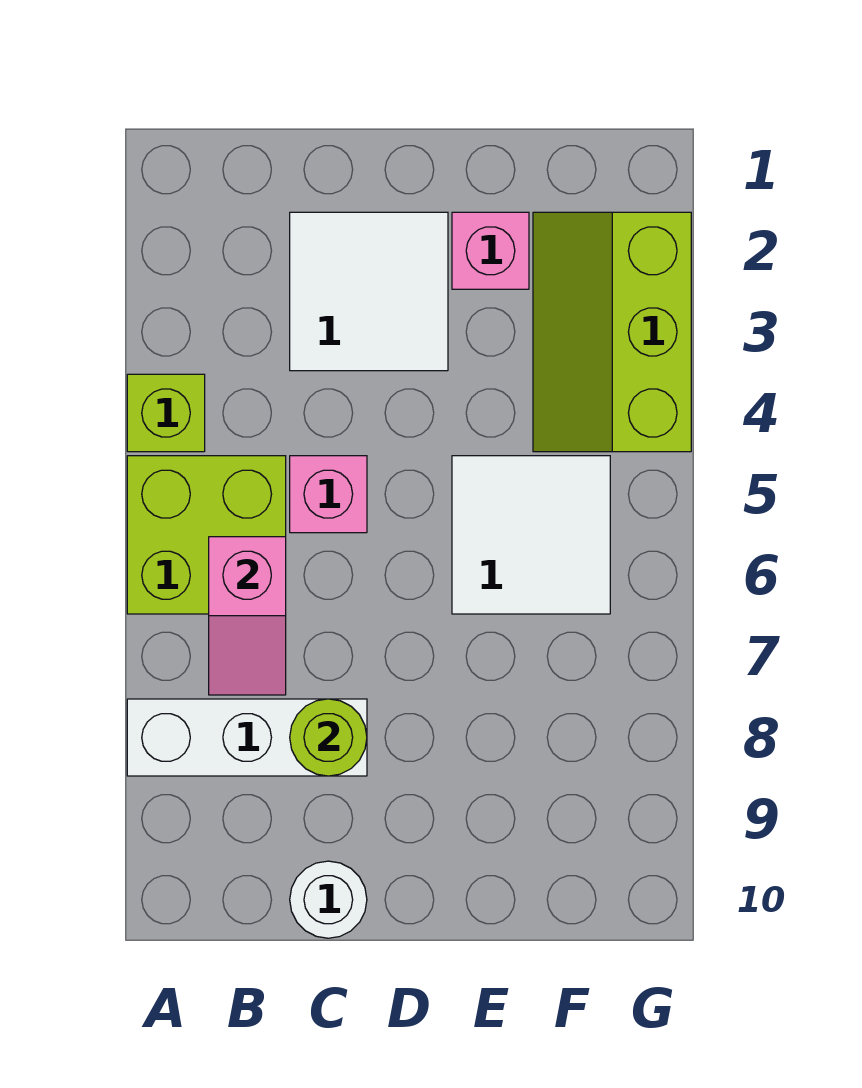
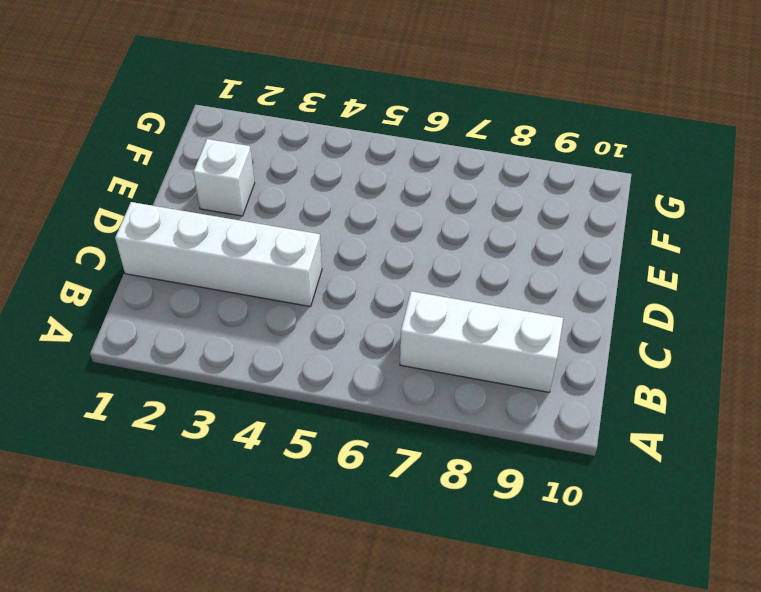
white 1x3 brick [400,291,563,392] -> white 1x3 brick turned to [127,699,367,776]
white 1x4 brick [115,202,322,307] -> white 2x2 tile [290,212,448,371]
white 1x1 brick [193,139,255,216] -> pink 1x1 brick [452,212,529,289]
none -> lime 1x1 brick [127,374,205,452]
none -> lime 2x2 brick [127,456,286,614]

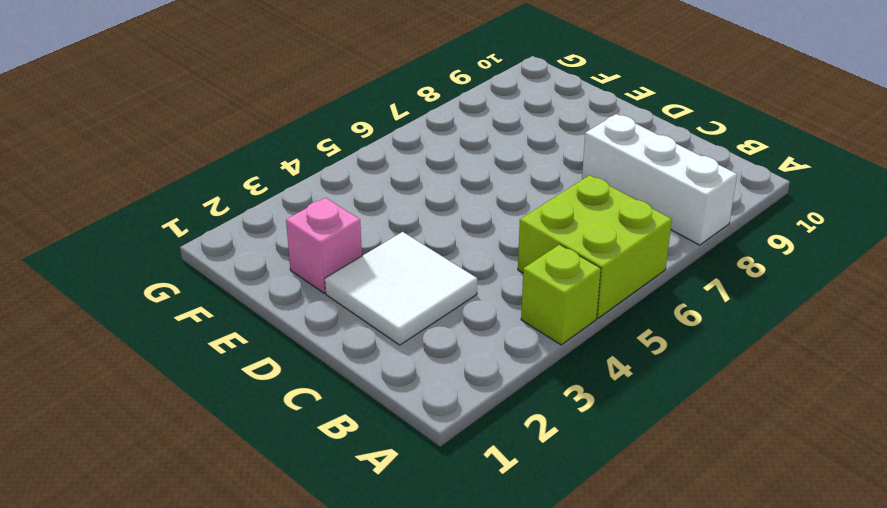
none -> pink 1x1 brick [290,456,367,533]
none -> white 1x1 round brick [290,861,367,938]

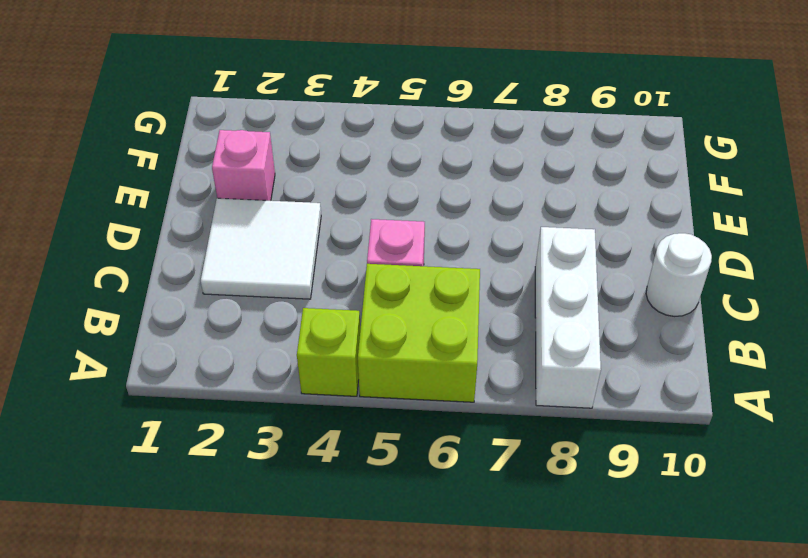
none -> white 2x2 tile [452,456,610,614]
none -> lime 2x3 slope [533,212,691,452]

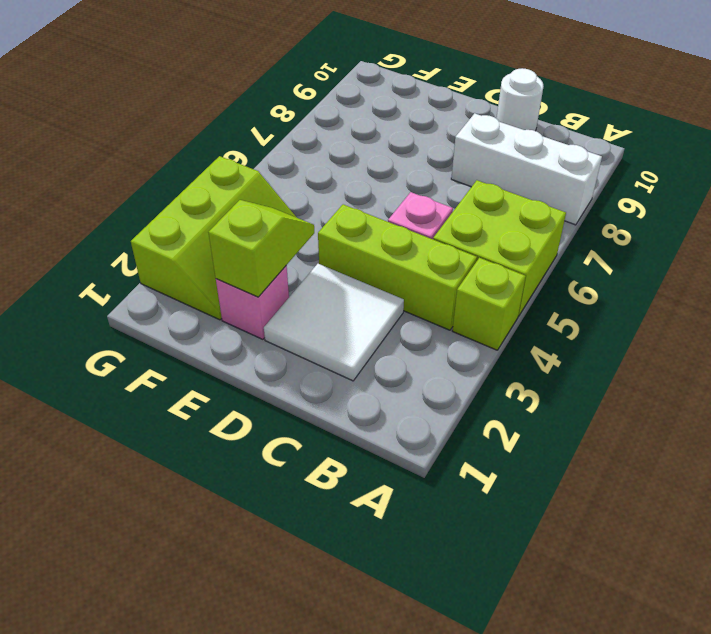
lime 1x3 brick [318,204,477,330] -> none
lime 1x2 slope [208,200,314,297] -> none
none -> white 2x2 tile [452,456,610,614]
none -> pink 1x2 slope [209,537,286,695]

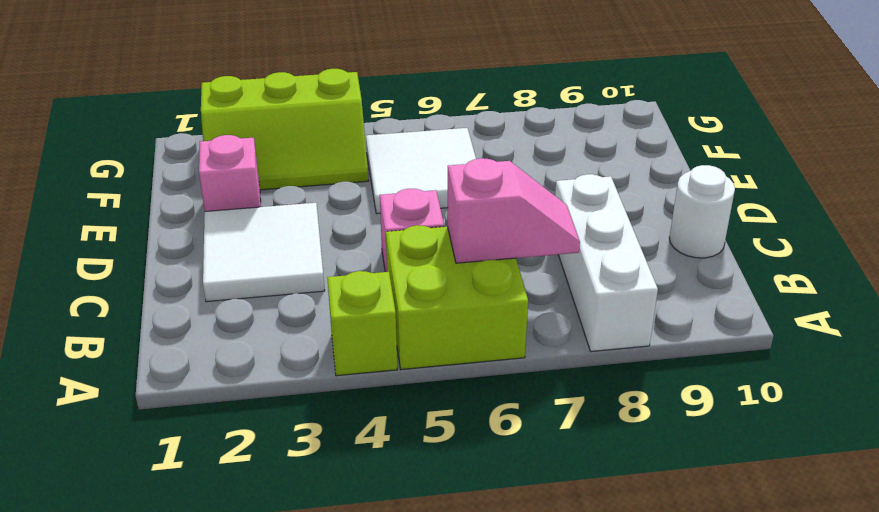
none -> lime 1x1 round brick [290,699,367,776]

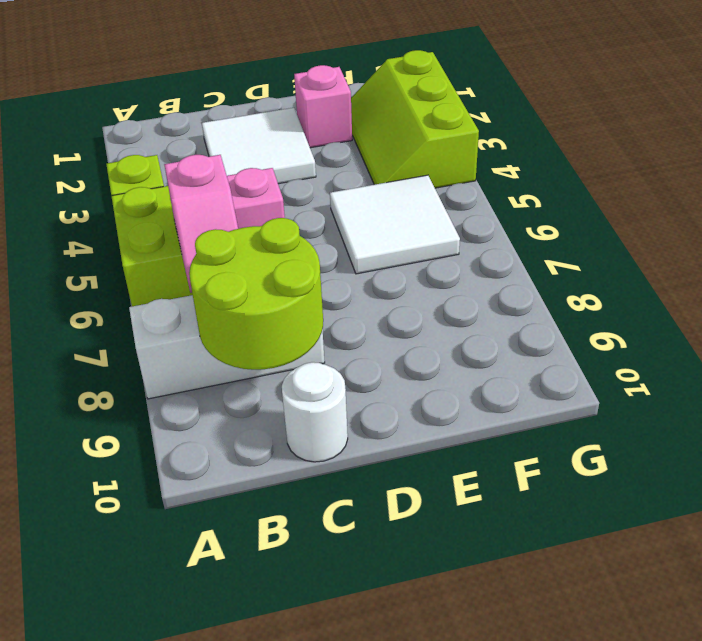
lime 2x2 round brick [189,218,323,370] -> lime 1x1 round brick [290,699,367,776]

